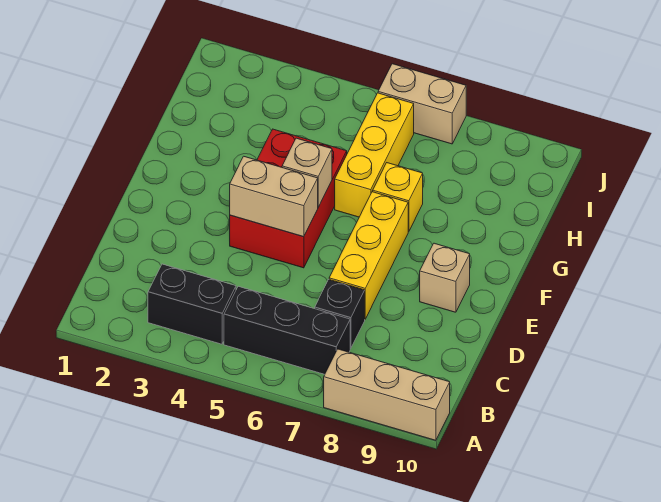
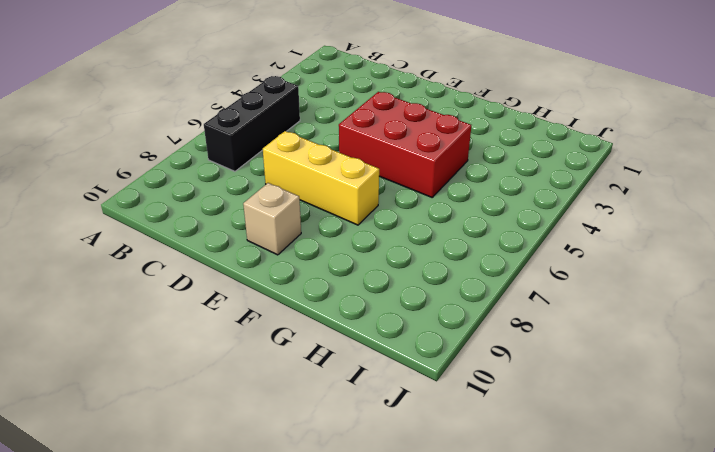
none -> tan 1x3 brick [324,349,450,440]
none -> black 1x2 brick [148,264,236,344]
none -> black 1x1 brick [315,280,365,349]

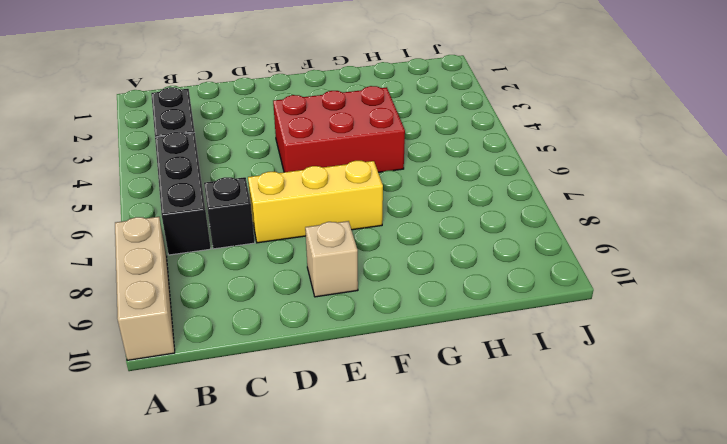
none -> yellow 1x3 brick [335,93,414,217]
none -> yellow 1x1 brick [373,163,423,232]
none -> tan 1x2 brick [378,64,466,144]

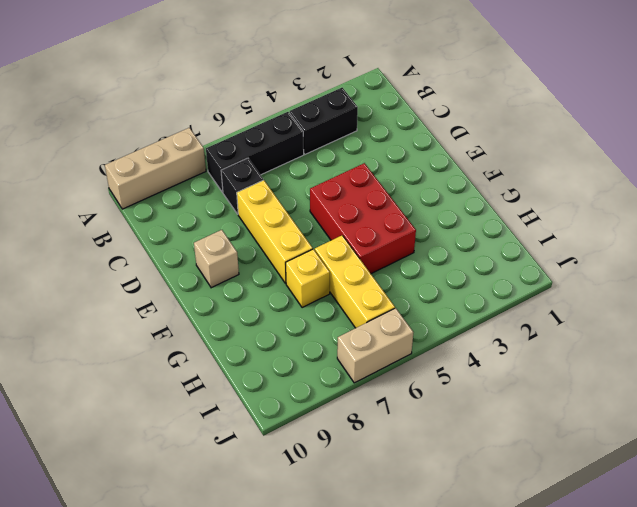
none -> tan 1x2 brick [230,156,318,237]
none -> tan 1x1 brick [282,138,332,207]

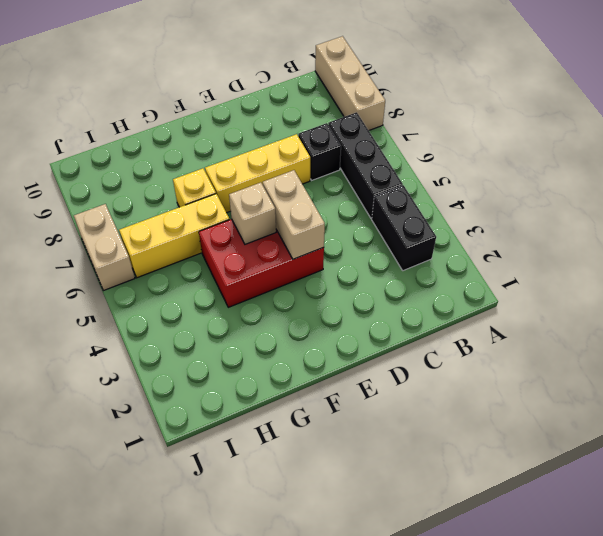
none -> tan 1x1 brick [420,243,470,312]

